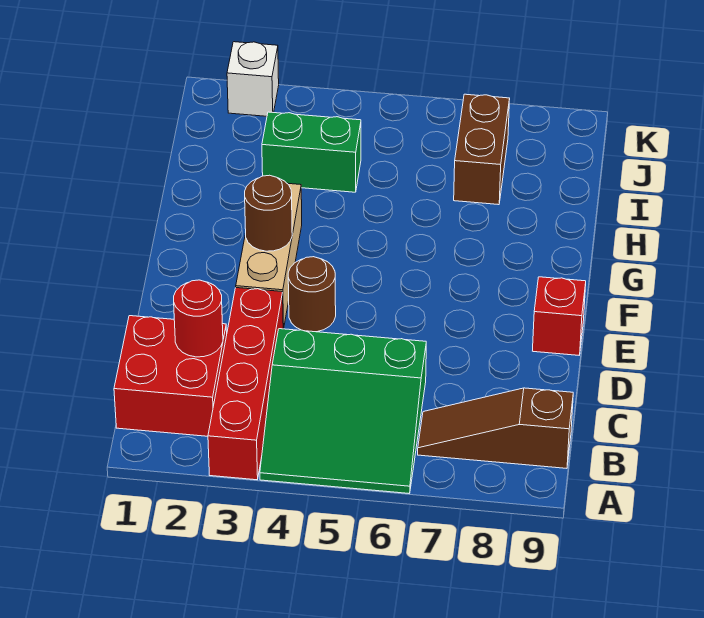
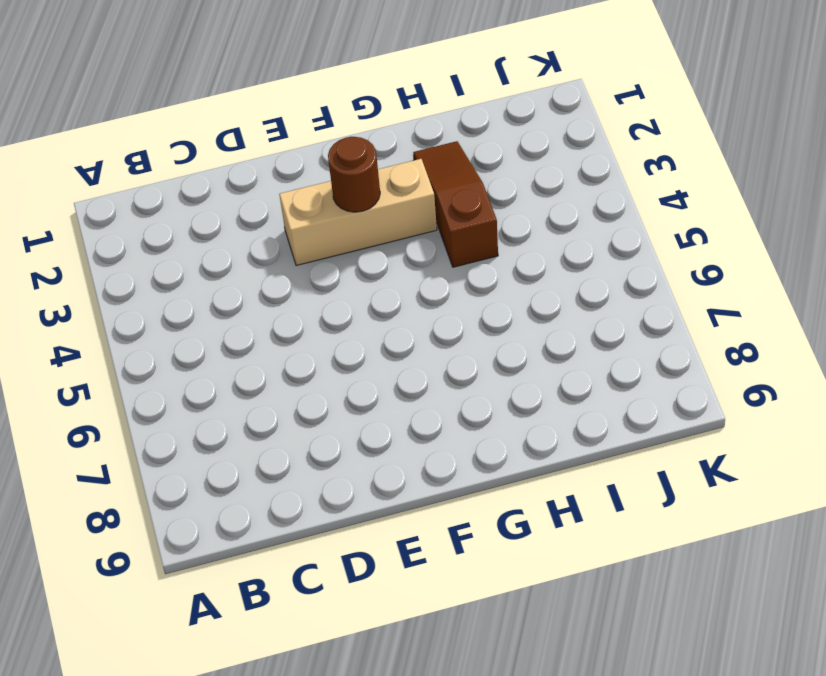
brown 1x3 slope [413,141,498,267] -> brown 1x3 slope moved to [418,388,573,468]
none -> red 1x4 brick [208,288,283,480]
none -> green 3x3 slope [260,329,426,494]
none -> red 2x2 brick [114,316,227,436]

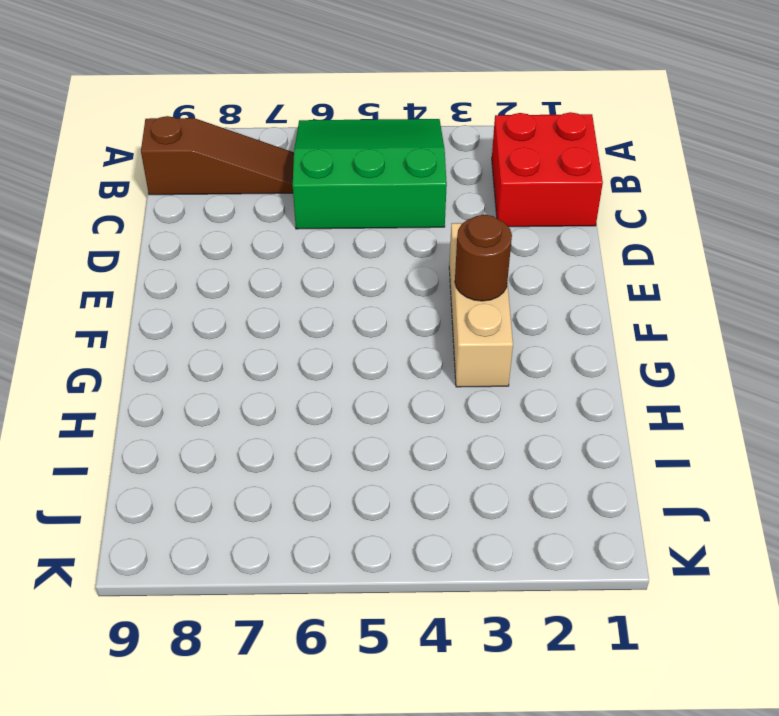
none -> red 1x4 brick [208,288,283,480]
none -> brown 1x1 round brick [288,257,336,332]
none -> red 1x1 brick [533,277,586,355]

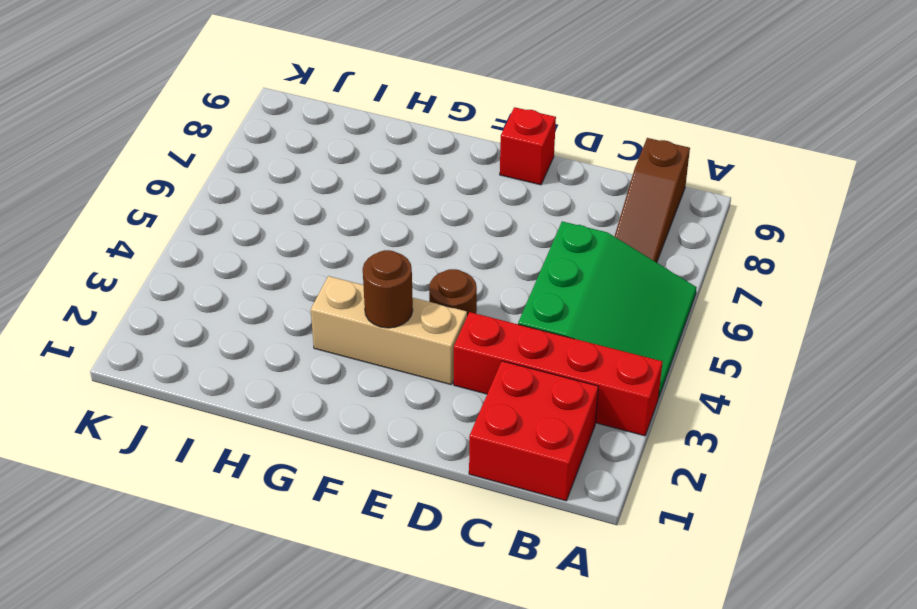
none -> green 1x2 brick [262,112,361,192]
none -> brown 1x2 brick [454,94,510,205]
none -> white 1x1 brick [227,42,279,116]

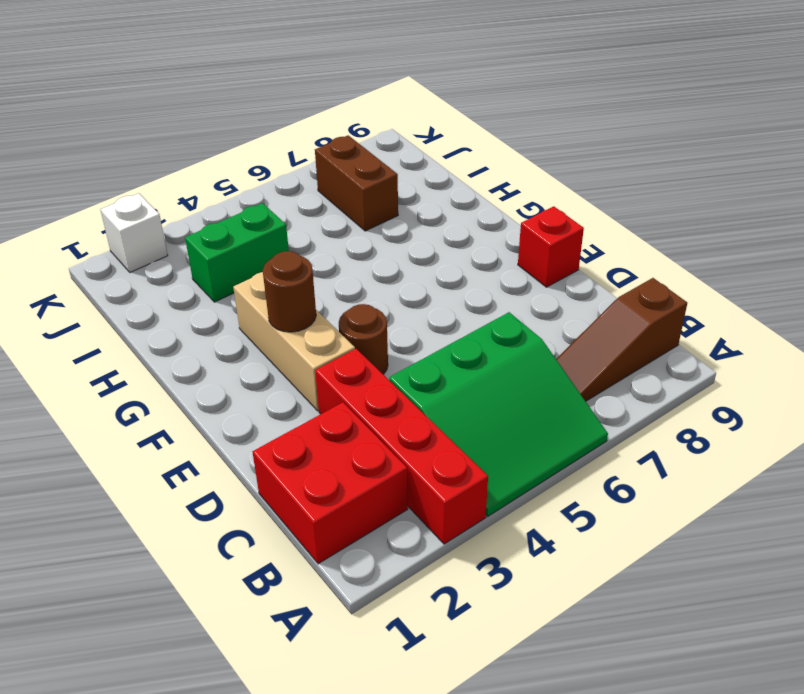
none -> red 1x1 round brick [174,280,223,357]

